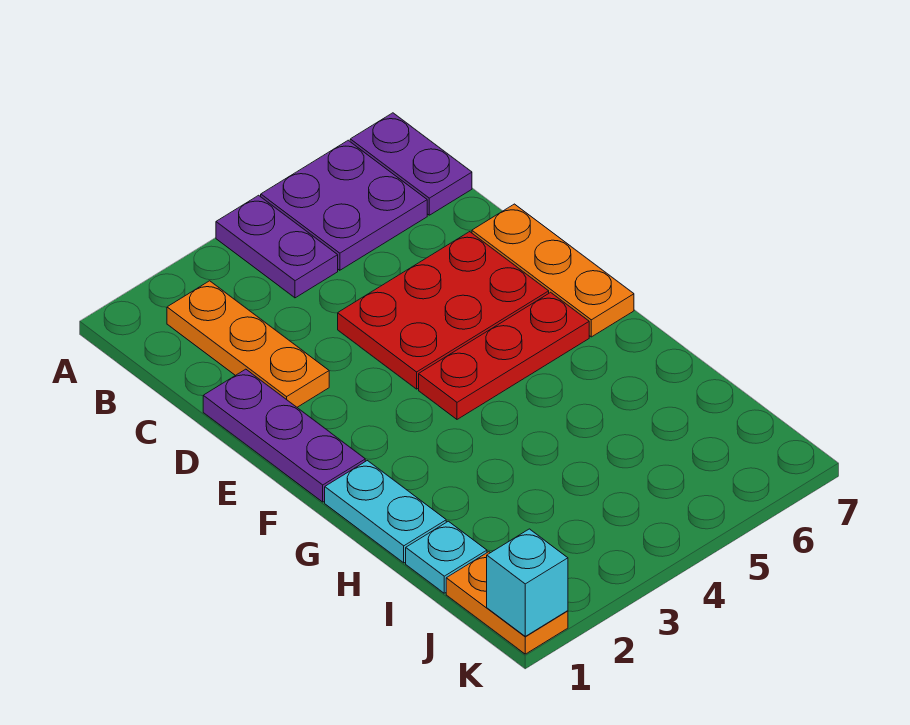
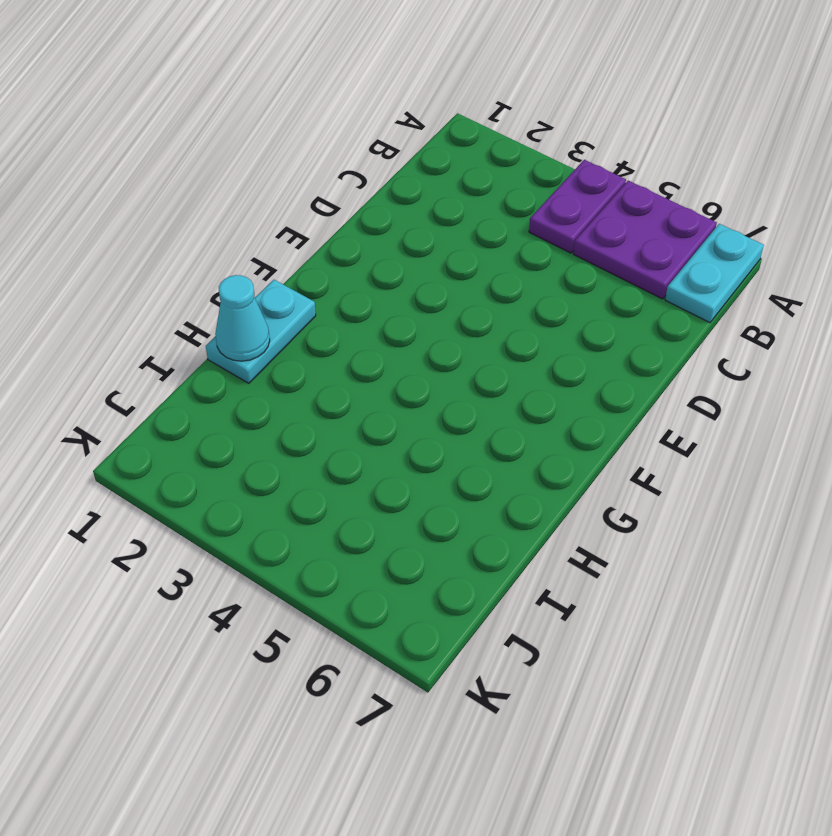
cyan 1x2 plate [665,224,764,323] -> purple 1x2 plate [350,113,472,215]
cyan 1x1 cone [215,275,270,361] -> none
none -> orange 1x3 plate [167,281,329,407]
none -> purple 1x3 plate [203,369,365,502]
none -> red 2x3 plate [338,232,549,389]

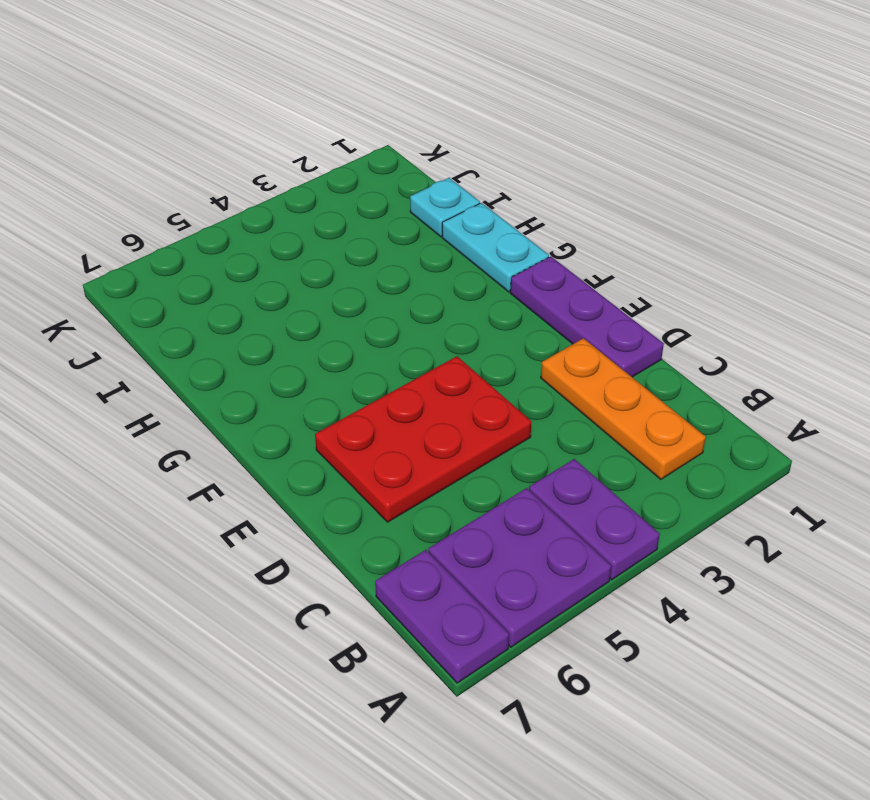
none -> orange 1x3 plate [472,204,634,337]
none -> red 1x3 plate [419,292,589,419]
none -> orange 1x2 plate [446,552,568,654]

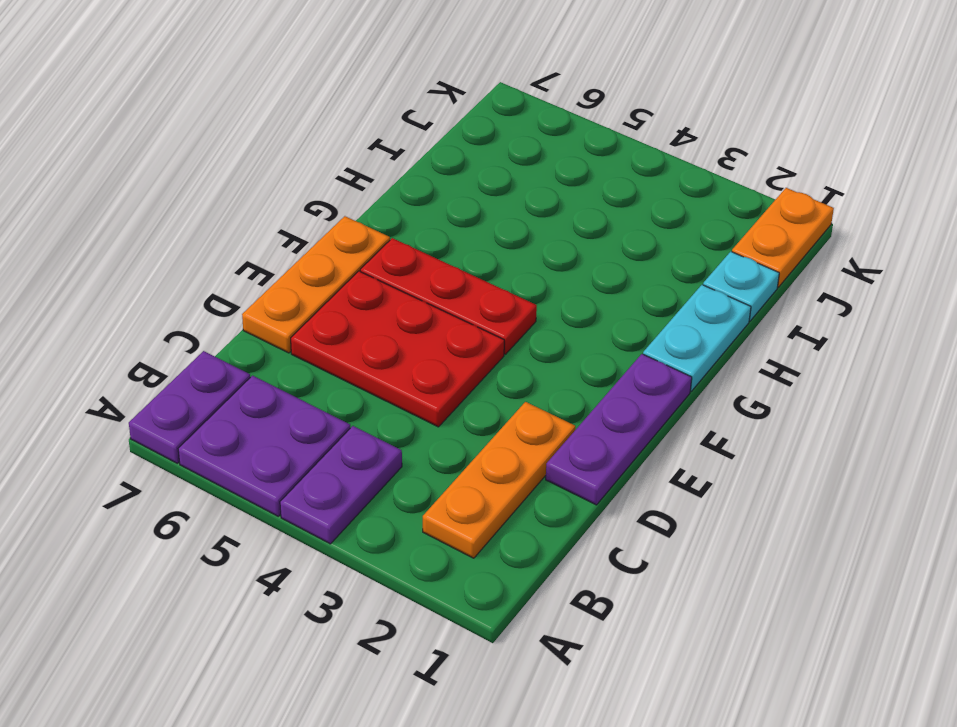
none -> cyan 1x1 brick [487,529,568,636]

